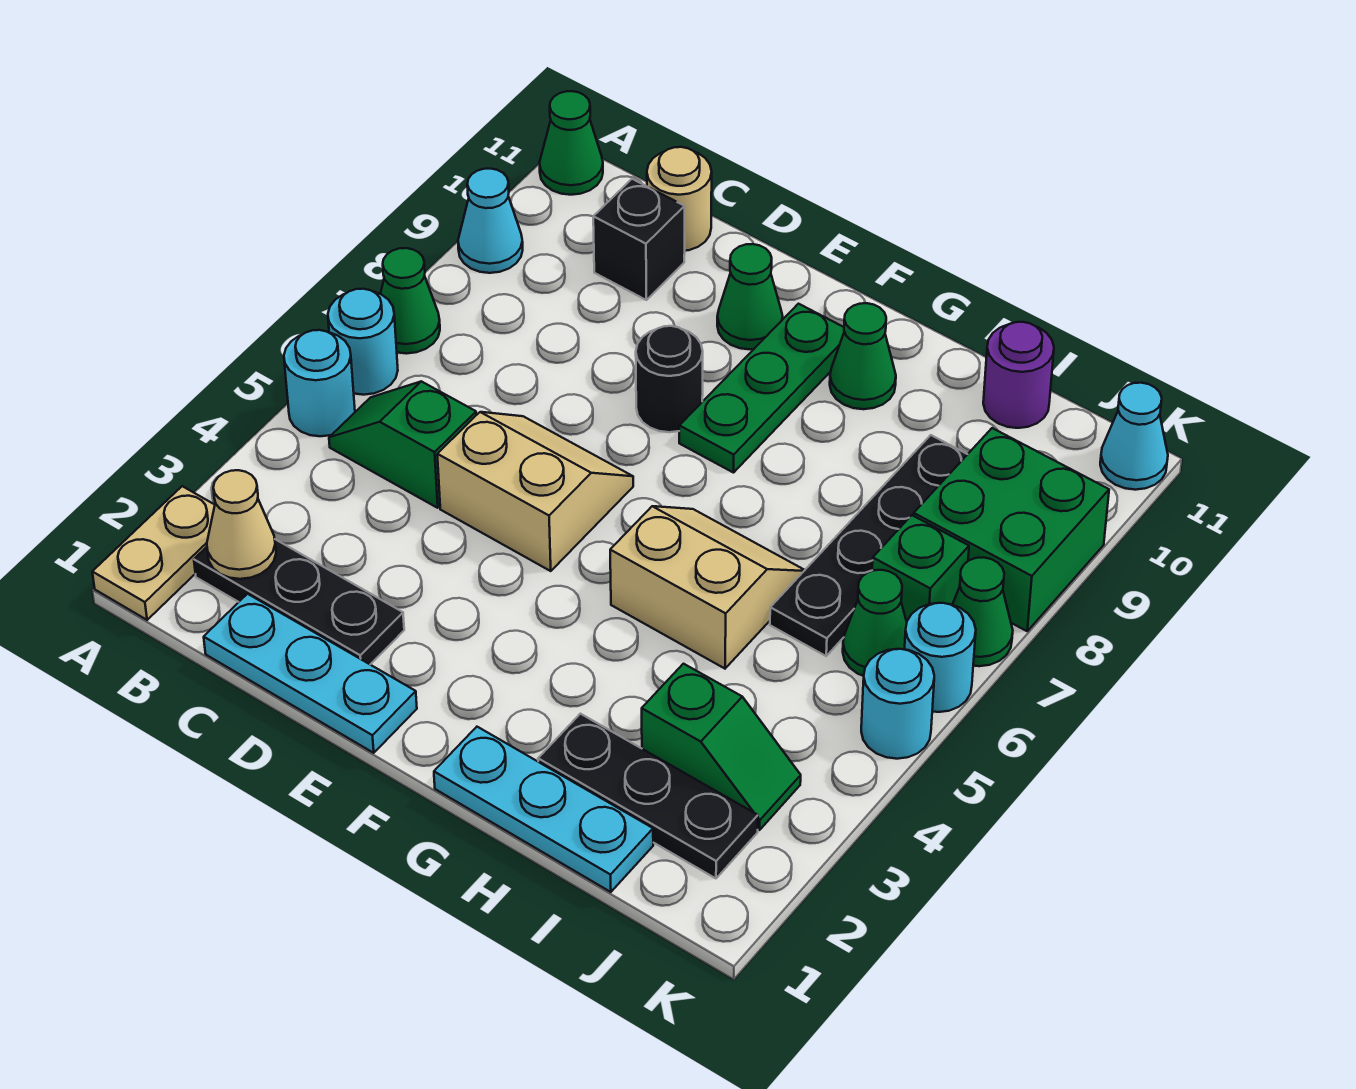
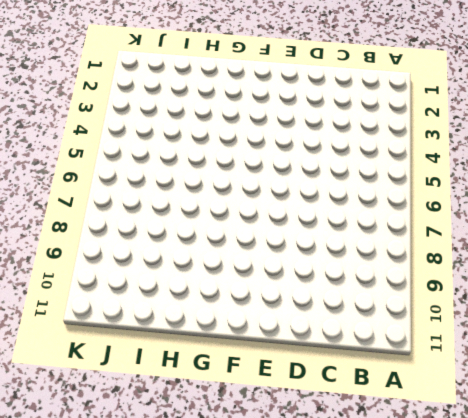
none -> tan 1x2 plate [92,486,215,620]
none -> cyan 1x1 round brick [284,330,355,436]
none -> cyan 1x1 round brick [328,289,398,395]
none -> green 1x1 cone [381,248,440,354]

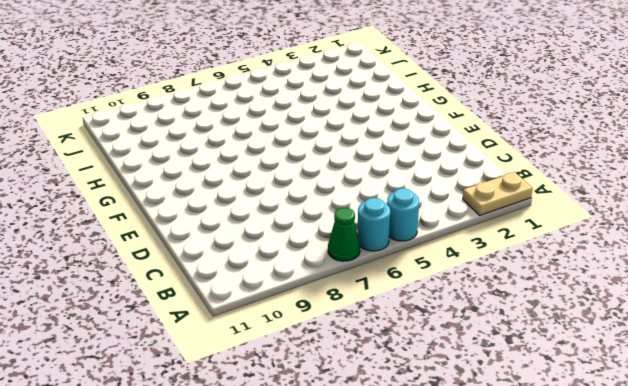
none -> cyan 1x1 cone [458,169,523,273]
none -> green 1x1 cone [539,91,603,195]
none -> black 1x3 plate [194,539,404,664]
none -> green 1x2 slope [329,381,476,508]

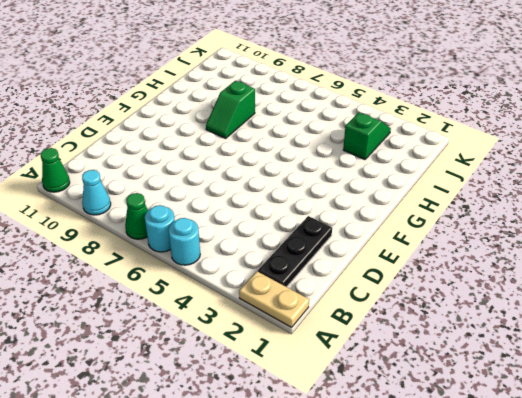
green 1x2 slope [206,81,255,138] -> green 1x2 slope moved to [329,381,476,508]
none -> cyan 1x3 plate [204,594,417,753]
none -> black 1x1 brick [593,179,685,300]
none -> tan 1x1 round brick [647,147,712,251]
none -> tan 2x2 slope [437,412,633,571]

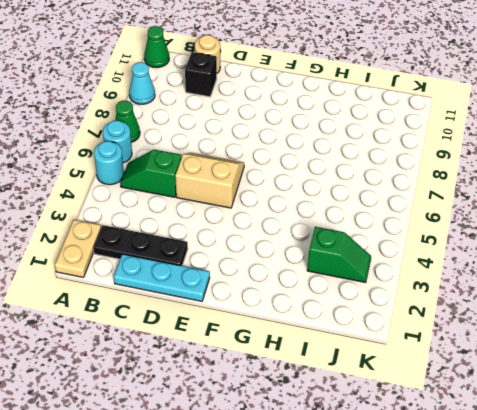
none -> black 1x1 round brick [636,326,703,432]
none -> green 1x1 cone [717,244,783,349]
none -> green 1x3 plate [679,304,844,473]
none -> cyan 1x3 plate [434,727,653,892]

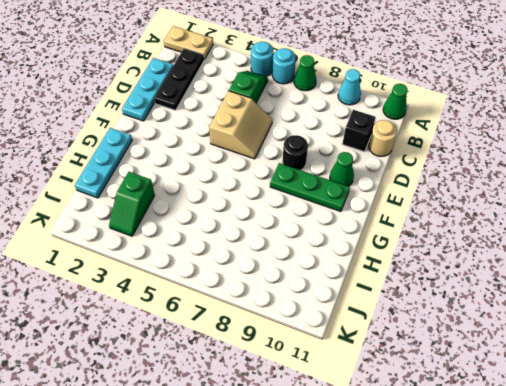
none -> tan 2x2 slope [610,506,805,669]
none -> green 1x1 cone [830,303,896,409]
none -> black 1x3 plate [538,714,758,878]
none -> black 1x4 plate [770,435,968,656]

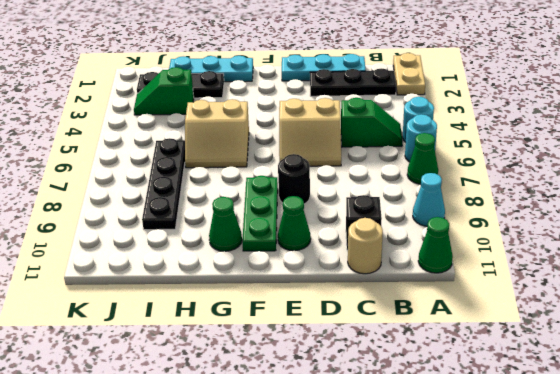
none -> purple 1x1 round brick [983,322,1054,428]
none -> green 1x1 cone [843,570,907,676]
none -> green 1x1 brick [872,515,969,621]
none -> green 2x2 brick [914,428,1109,631]

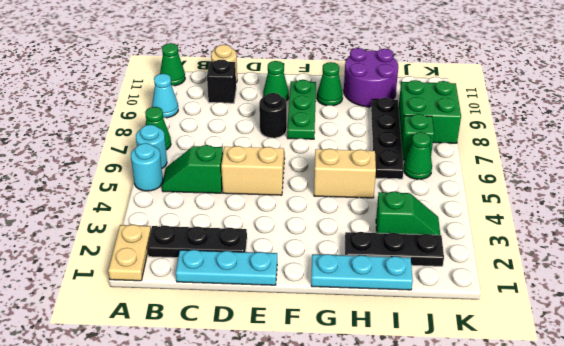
purple 2x2 round brick [344,48,398,107] -> purple 1x1 round brick [983,322,1054,428]
none -> cyan 1x1 round brick [861,649,934,759]
none -> cyan 1x1 round brick [904,603,976,712]
none -> green 1x1 cone [952,557,1013,666]
none -> cyan 1x1 cone [1100,383,1168,490]

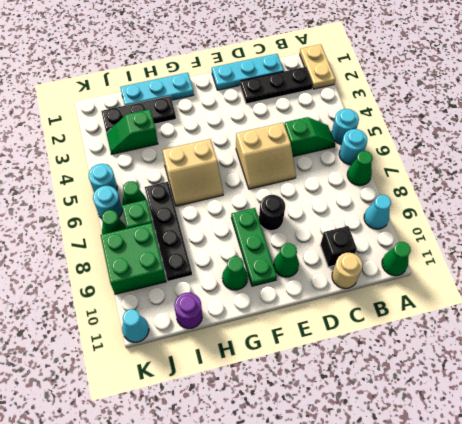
none -> tan 1x1 cone [207,470,276,579]

